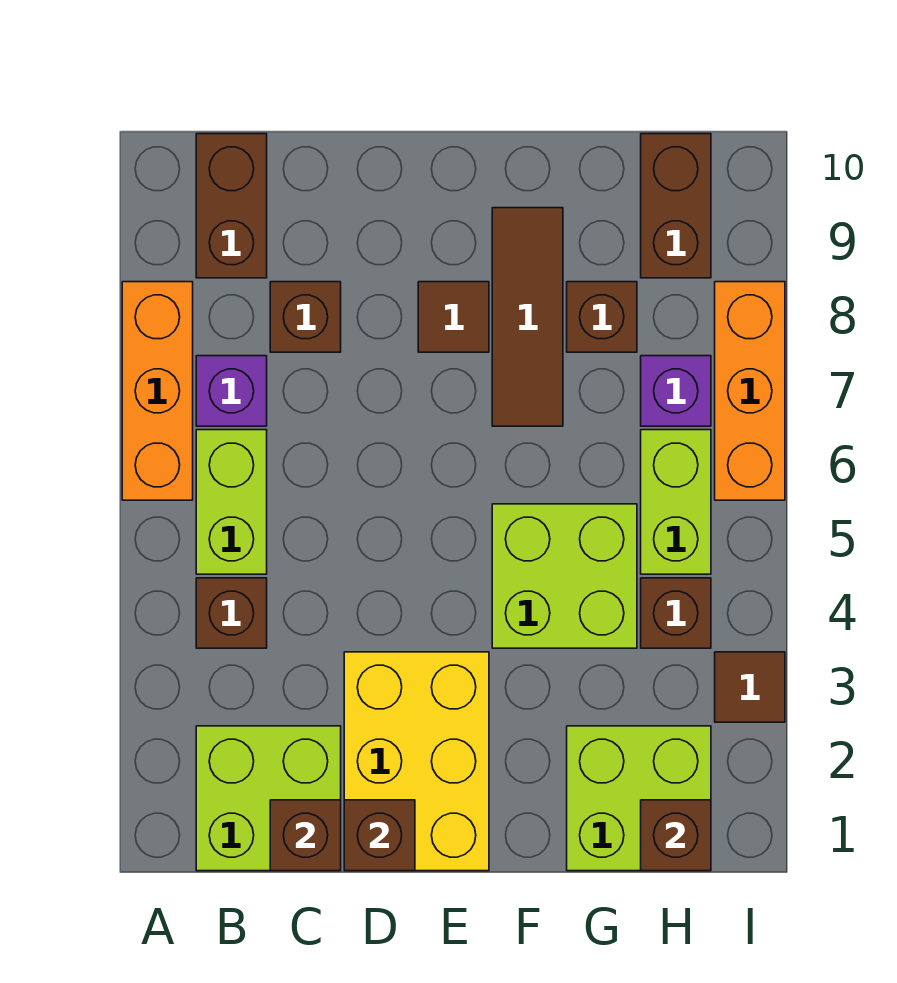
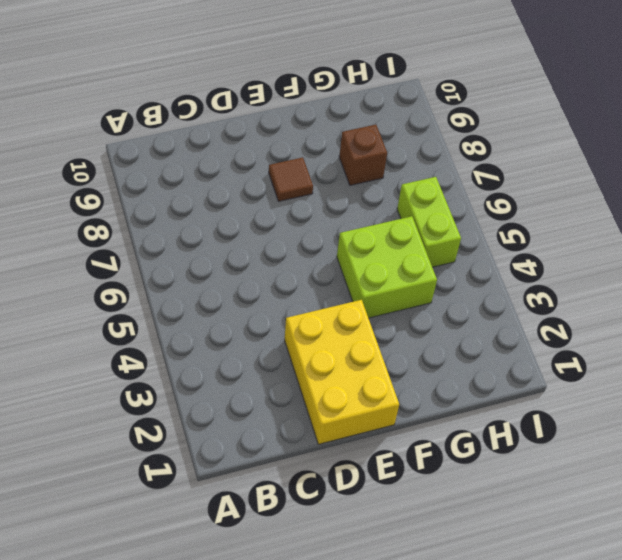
none -> orange 1x3 brick [122,282,193,500]
none -> lime 2x2 brick [196,726,341,871]
none -> brown 1x1 brick [196,578,267,648]

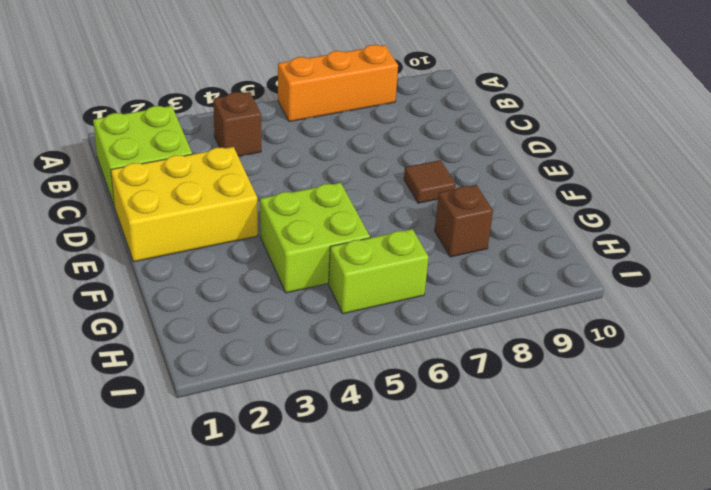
none -> lime 1x2 brick [196,430,267,574]
none -> purple 1x1 brick [196,356,267,426]
none -> brown 1x2 brick [196,134,267,278]

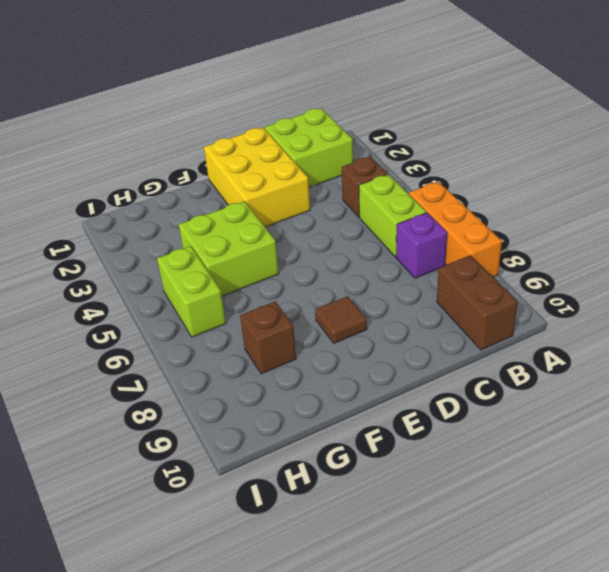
none -> brown 1x1 brick [270,282,341,352]
none -> brown 1x3 tile [492,208,563,426]
none -> lime 2x2 brick [567,726,711,871]

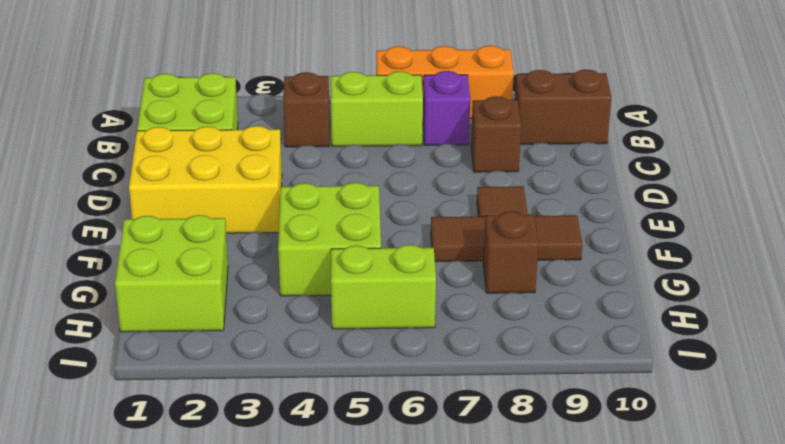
none -> brown 1x1 brick [641,578,711,648]
none -> purple 1x1 brick [641,356,711,426]
none -> brown 1x2 brick [641,134,711,278]

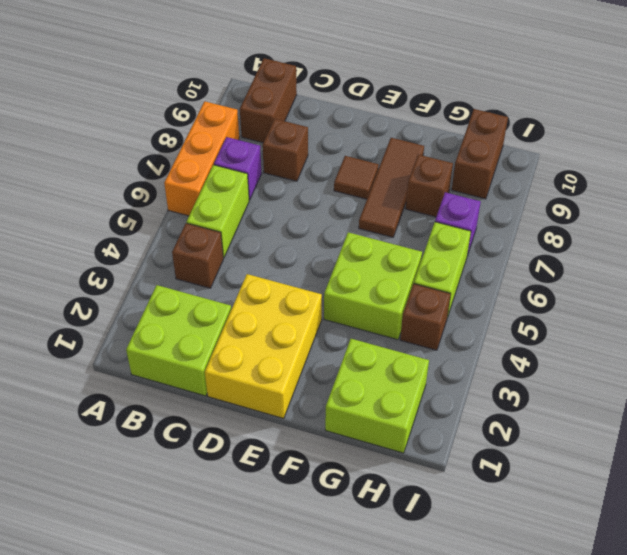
none -> brown 1x1 tile [715,652,785,722]
none -> orange 1x3 brick [715,282,785,500]
none -> brown 1x1 brick [270,800,341,871]

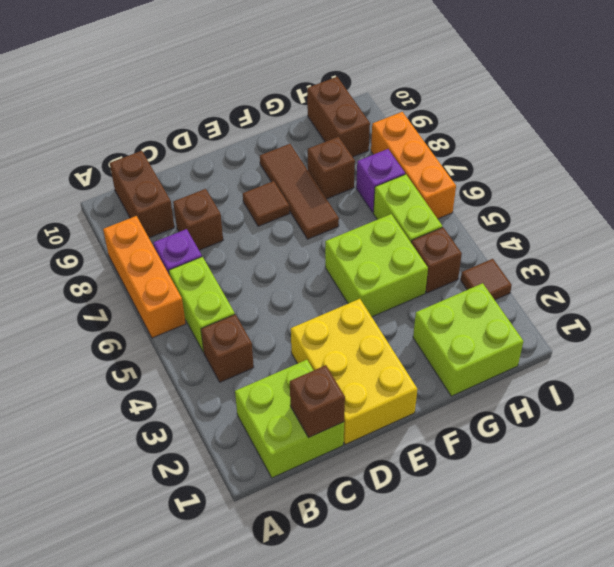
none -> brown 1x1 brick [344,800,415,871]
none -> brown 1x1 brick [641,800,711,871]

